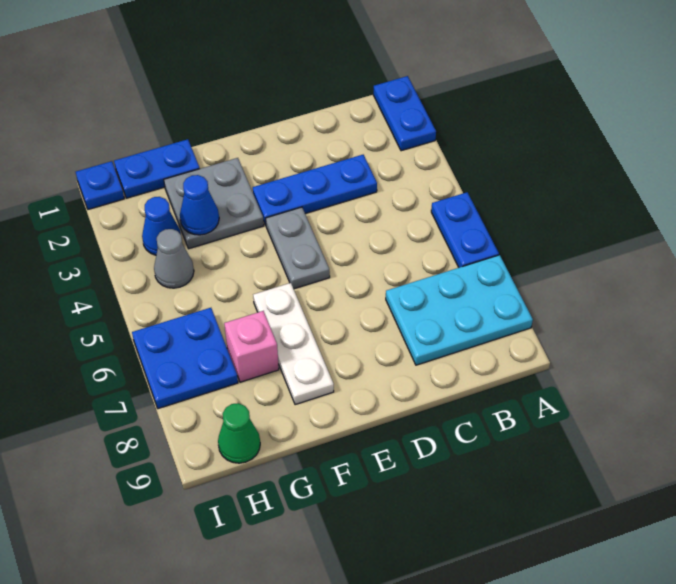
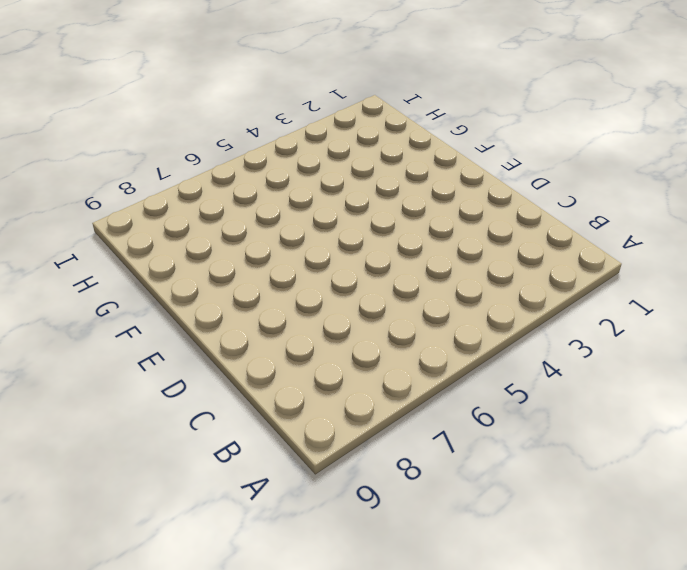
none -> blue 1x2 plate [373,76,436,151]
none -> blue 1x2 plate [431,192,499,268]
none -> cyan 2x3 plate [386,255,533,365]

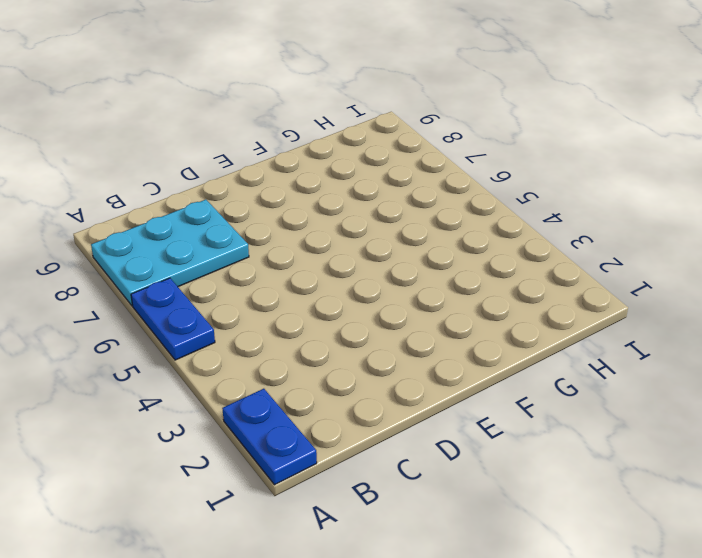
none -> blue 1x3 plate [253,155,377,225]
none -> grey 1x2 plate [266,207,330,289]
none -> grey 2x2 plate [164,158,264,249]

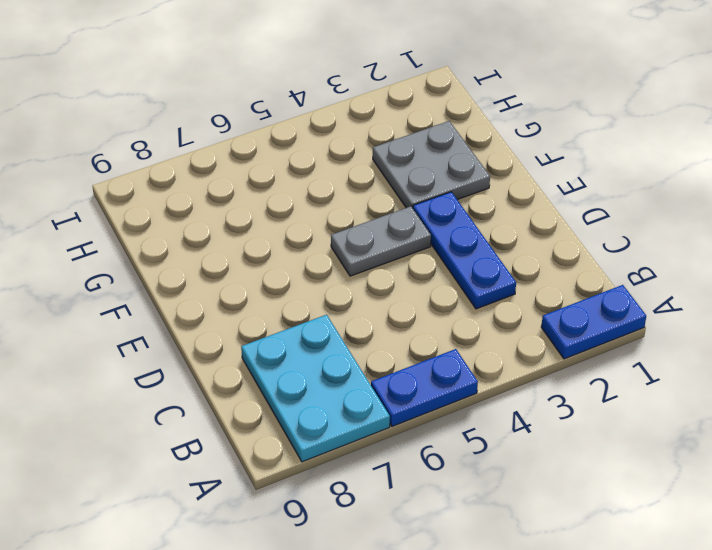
none -> white 1x3 plate [253,283,334,405]
none -> blue 1x2 plate [114,139,200,198]
none -> pink 1x1 brick [224,311,279,382]

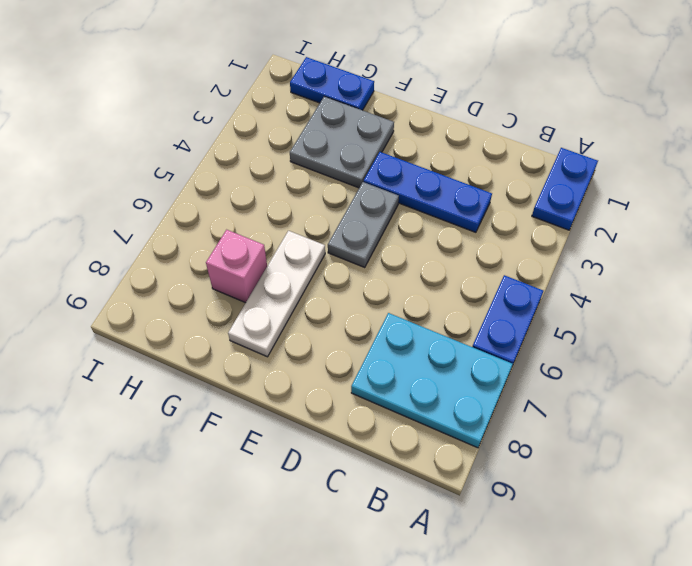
none -> blue 1x1 cone [142,197,181,255]
none -> grey 1x1 cone [154,229,194,288]
none -> blue 2x2 plate [132,308,238,409]

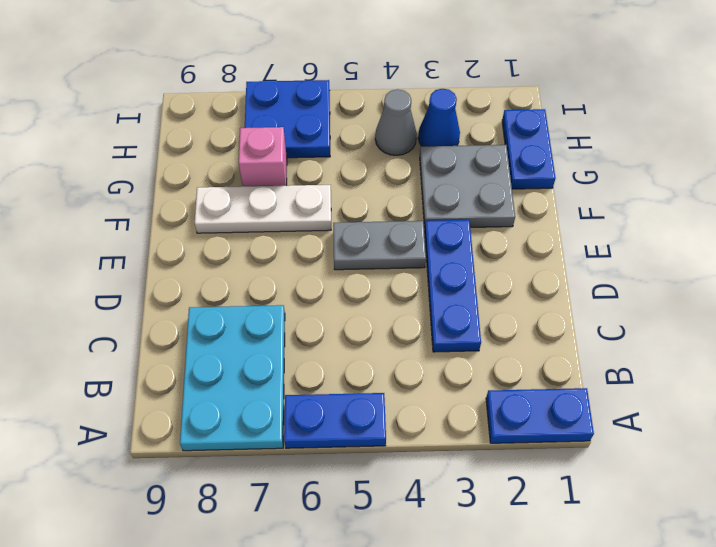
none -> green 1x1 cone [218,403,260,463]
none -> blue 1x1 plate [76,161,124,209]
none -> blue 1x1 cone [180,175,219,235]

